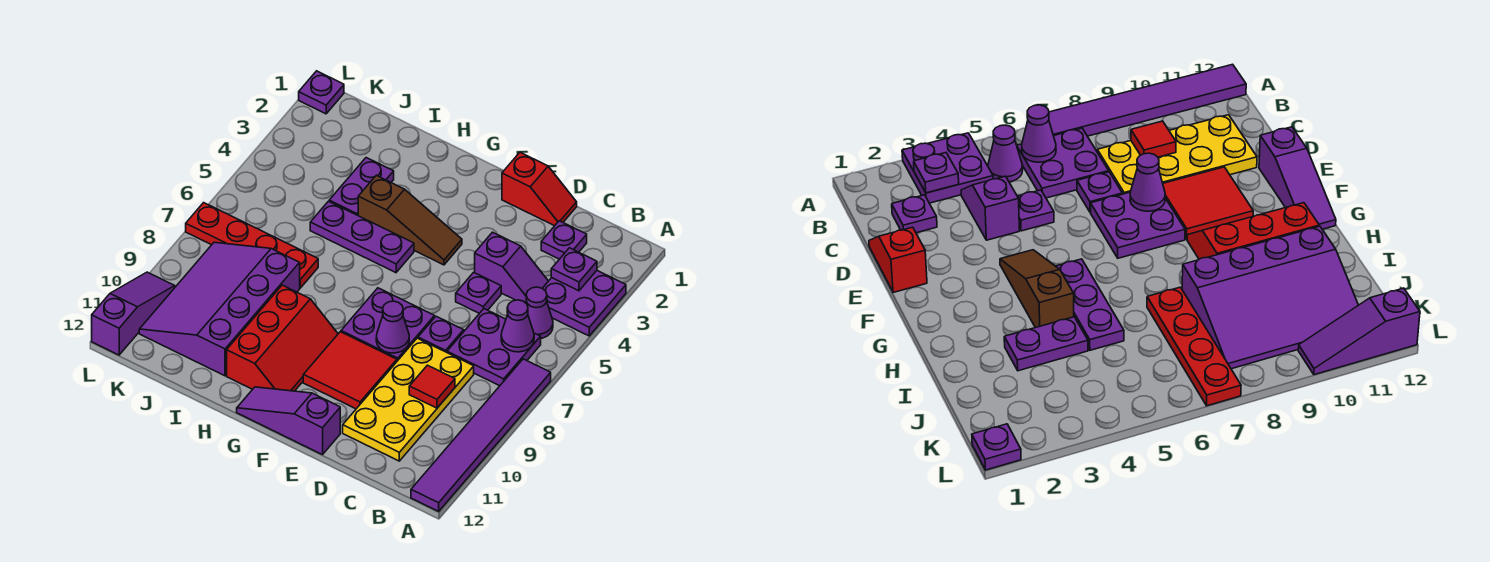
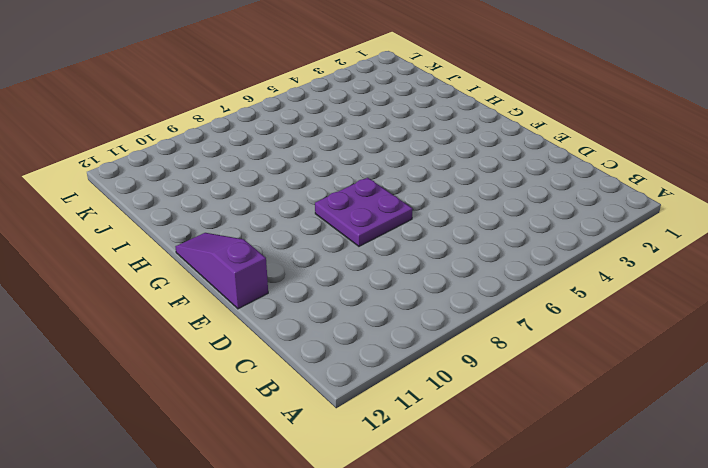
none -> purple 2x2 plate [542,271,626,336]
none -> purple 1x6 tile [411,359,551,511]
none -> purple 1x1 cone [526,287,553,338]

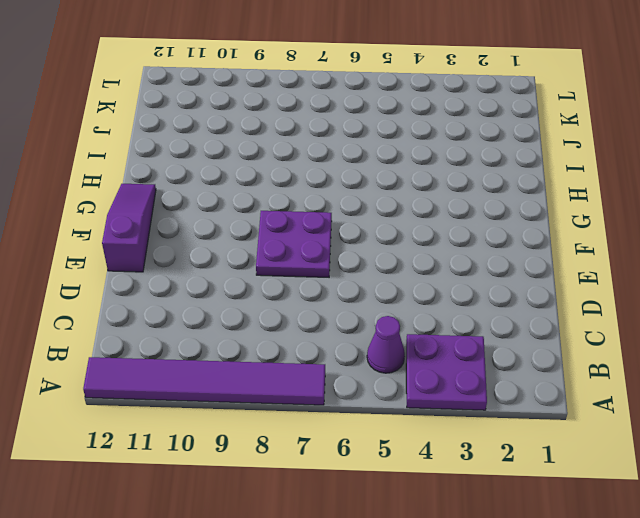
none -> purple 2x2 plate [447,309,541,386]
none -> purple 1x1 plate [541,221,587,259]
none -> purple 1x2 slope [475,232,548,303]

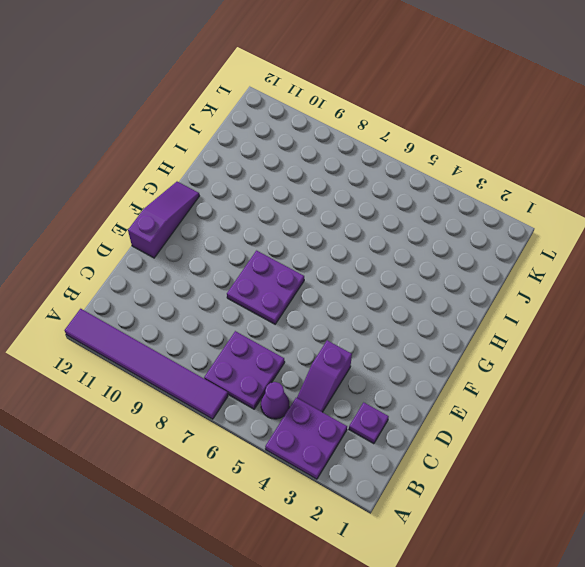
none -> yellow 2x4 plate [343,338,474,461]
none -> red 1x2 slope [502,152,577,226]
none -> purple 1x1 plate [456,272,501,313]

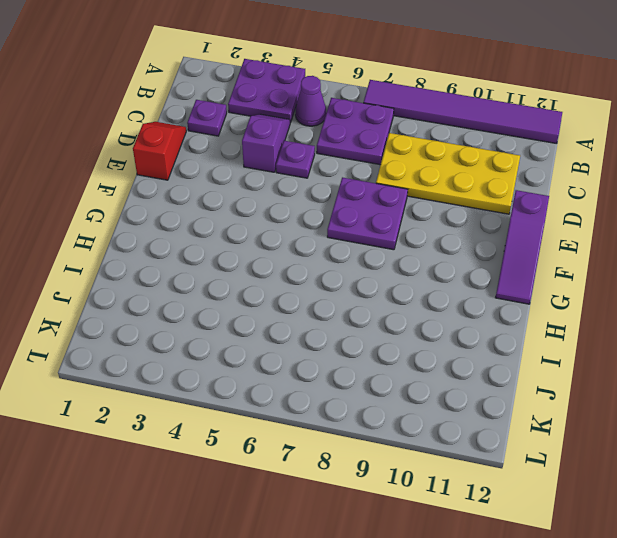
none -> purple 1x1 plate [418,316,464,352]
none -> red 2x2 tile [303,332,397,409]
none -> brown 1x3 slope [358,175,462,265]

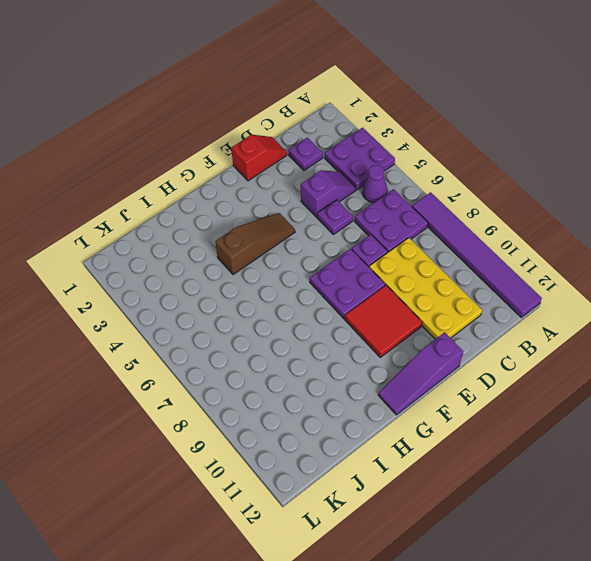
none -> purple 1x3 plate [310,201,414,273]
none -> red 2x3 slope [227,285,338,391]
none -> purple 1x2 plate [329,158,394,215]

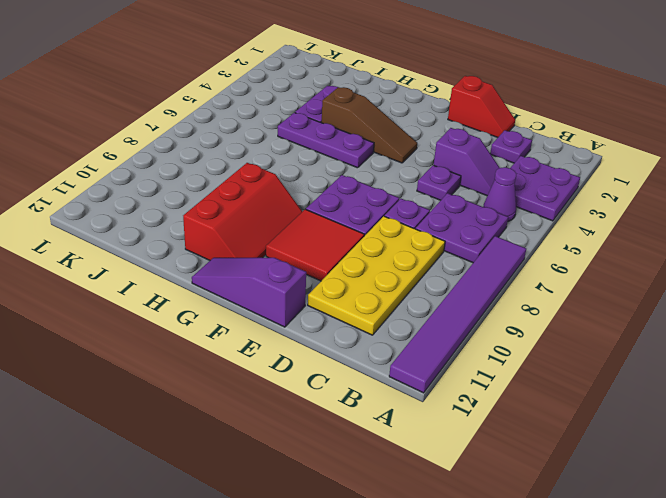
none -> red 1x4 plate [186,203,318,288]
none -> purple 3x4 slope [139,242,300,376]
none -> purple 1x1 plate [299,71,344,114]

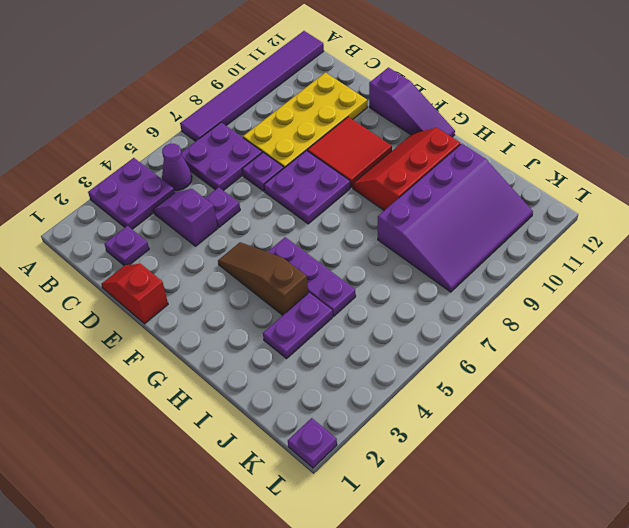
none -> red 1x4 plate [186,203,318,288]
none -> purple 1x3 slope [92,272,175,355]
none -> purple 1x1 plate [551,248,597,291]

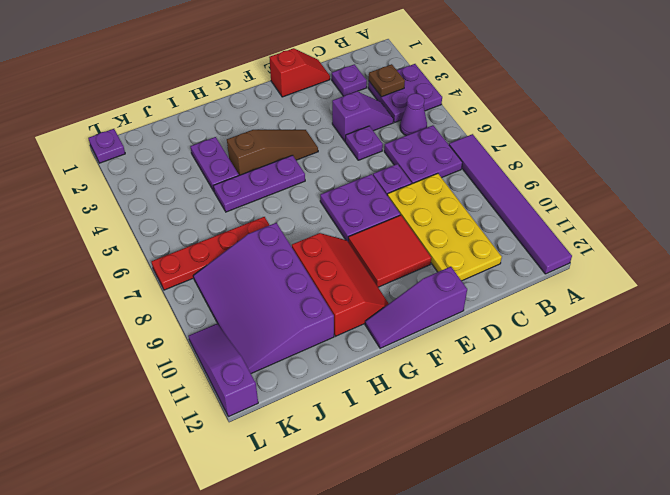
brown 1x1 plate [369,64,405,97] -> purple 1x1 plate [551,248,597,291]
none -> purple 1x1 cone [501,300,534,352]
none -> red 1x1 tile [409,365,455,408]
none -> purple 1x1 cone [376,301,409,353]

